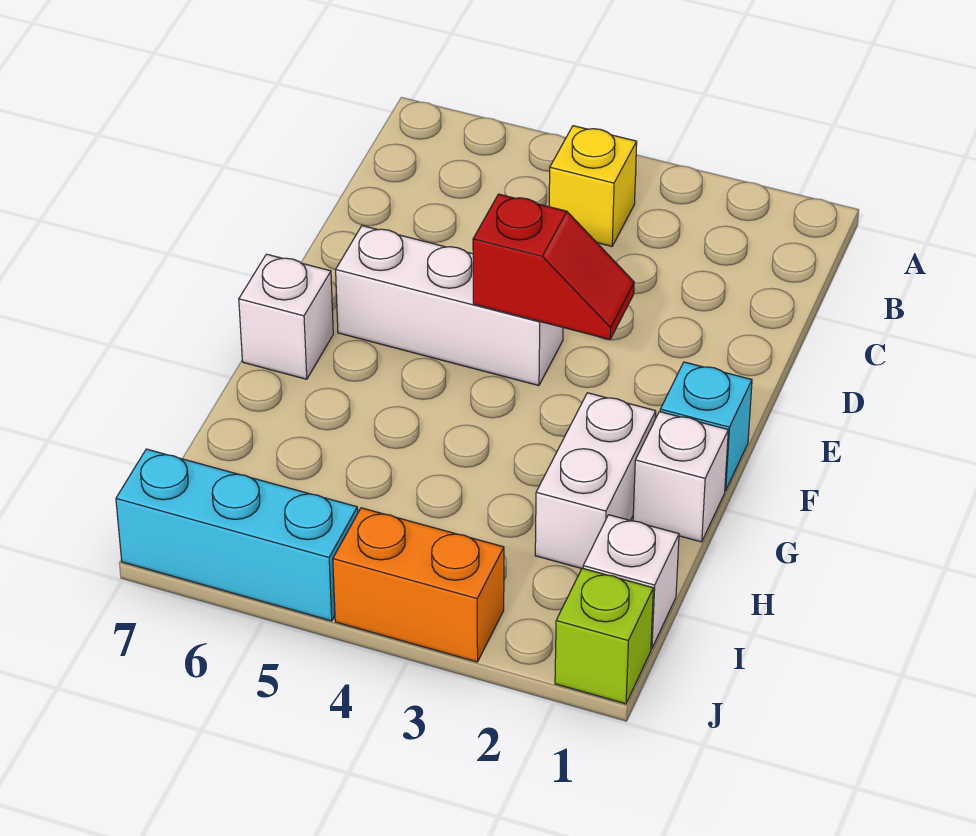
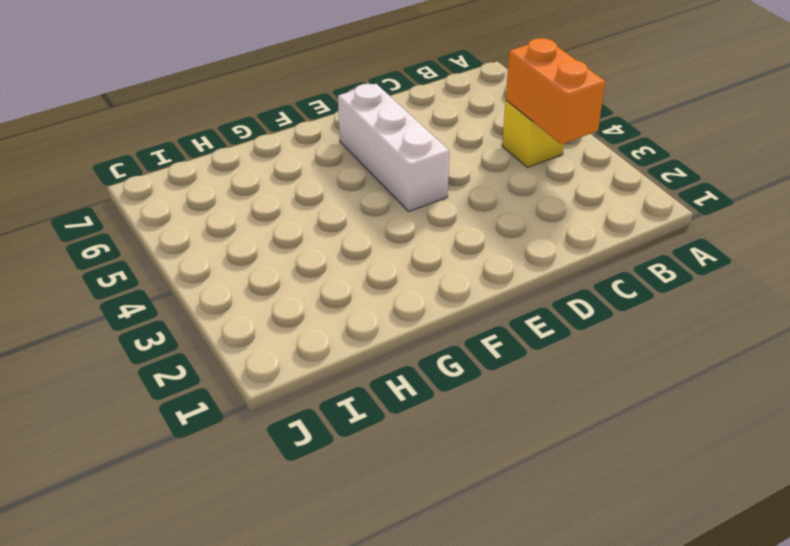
orange 1x2 brick [506,38,605,144] -> orange 1x2 brick moved to [333,508,504,662]
none -> cyan 1x1 brick [660,362,752,491]
none -> white 1x1 brick [239,254,333,379]

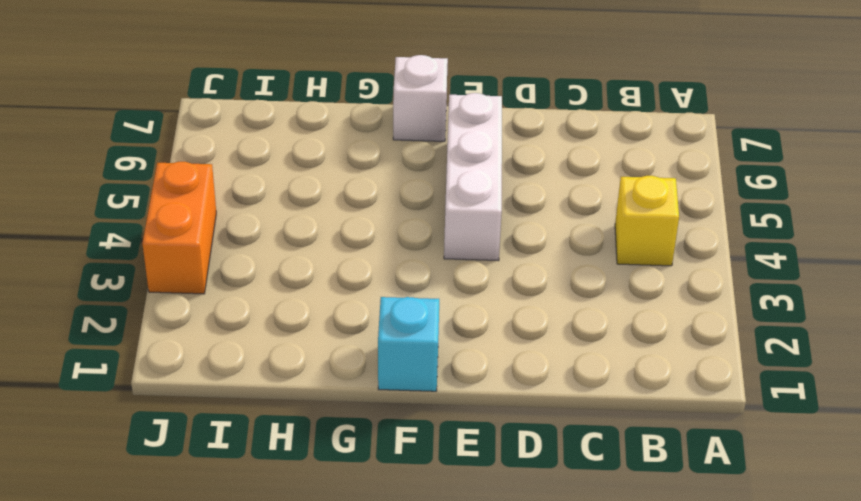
none -> white 1x1 brick [633,412,728,542]
none -> white 1x2 brick [535,393,656,568]

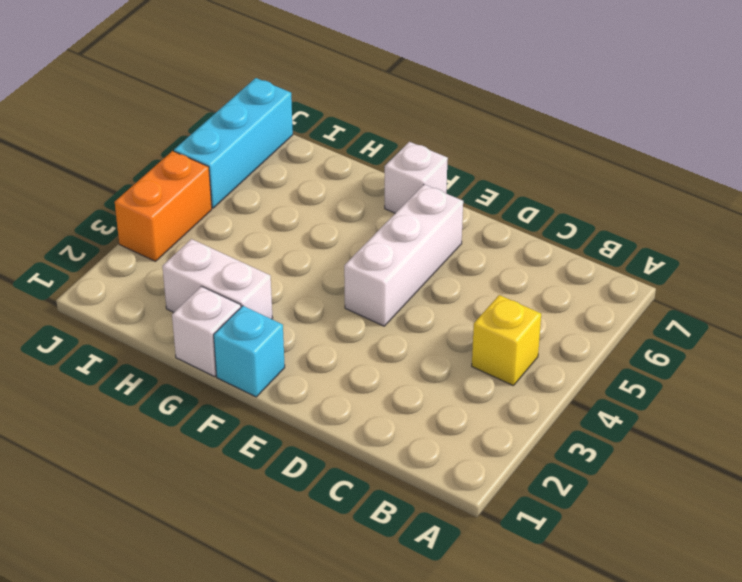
none -> white 1x1 brick [583,515,679,648]
none -> lime 1x1 brick [555,568,653,704]

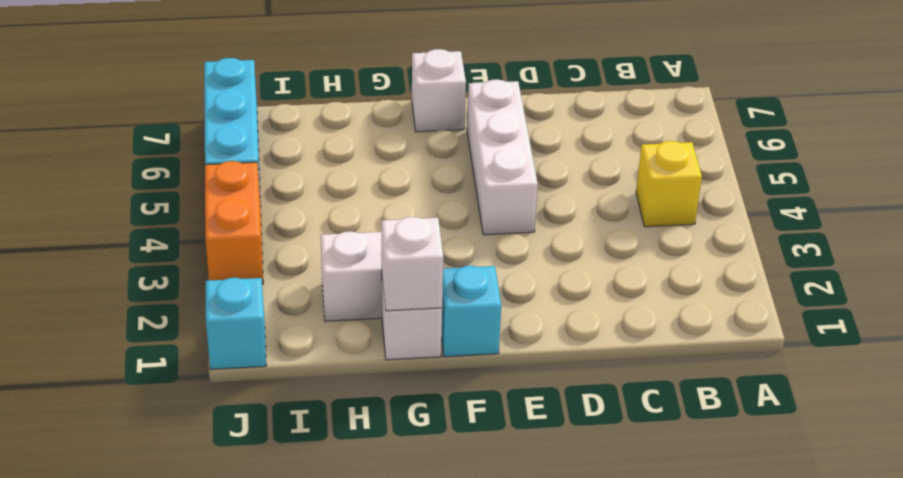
white 1x1 brick [382,217,443,311] -> white 1x1 brick moved to [583,515,679,648]
cyan 1x1 brick [206,278,266,369] -> lime 1x1 brick [555,568,653,704]
none -> red 1x2 slope [473,194,634,339]

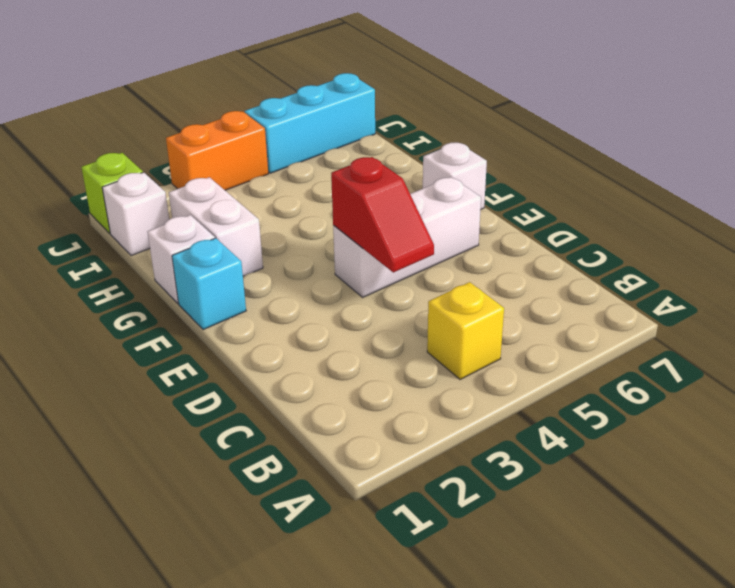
red 1x2 slope [331,157,434,272] -> red 1x2 slope turned to [473,194,634,339]

